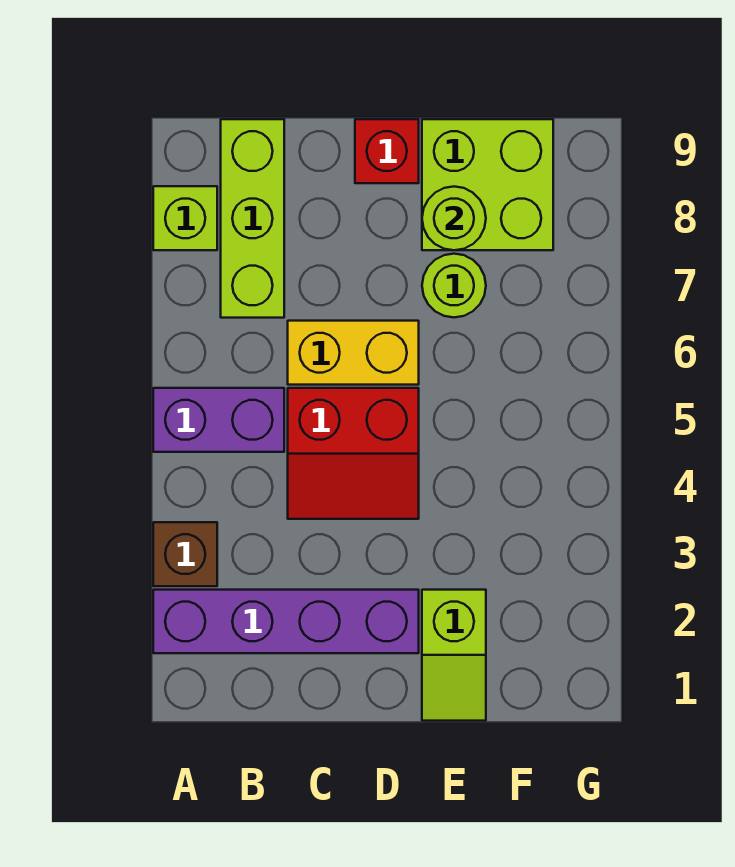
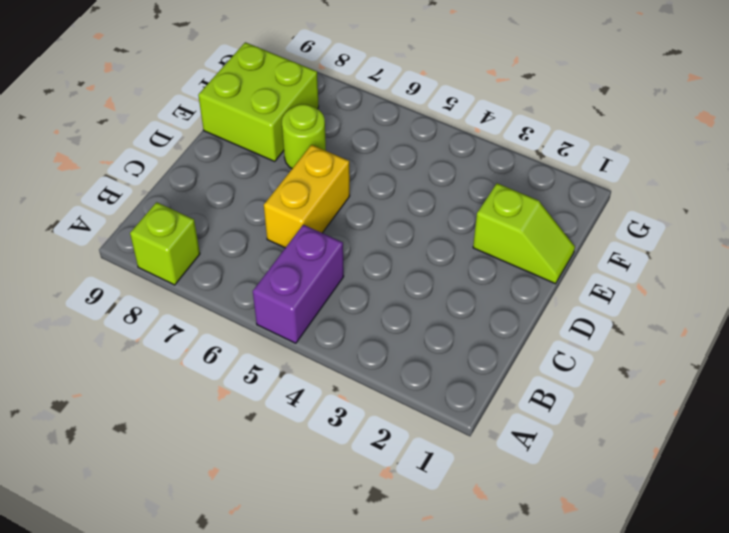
none -> purple 1x4 brick [153,590,419,653]
none -> brown 1x1 brick [153,522,217,586]
none -> lime 1x3 brick [221,119,284,318]

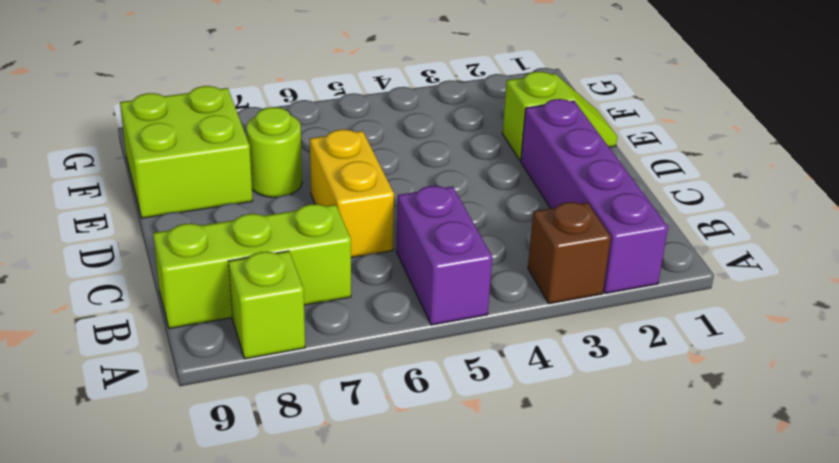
none -> red 2x2 slope [288,388,419,519]
none -> red 1x1 brick [355,119,419,183]
none -> lime 1x1 round brick [422,187,486,250]

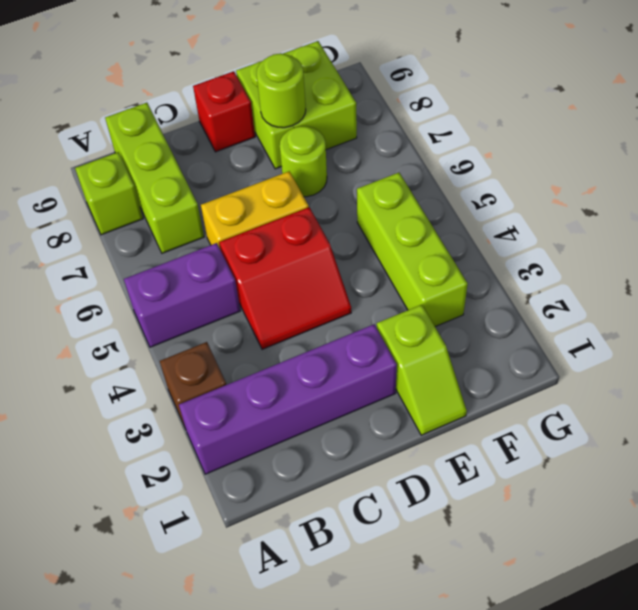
lime 1x3 brick [357,173,468,327] -> none

